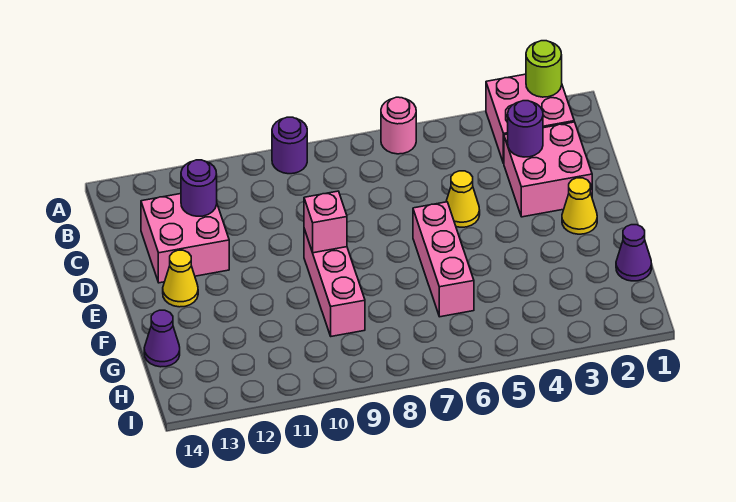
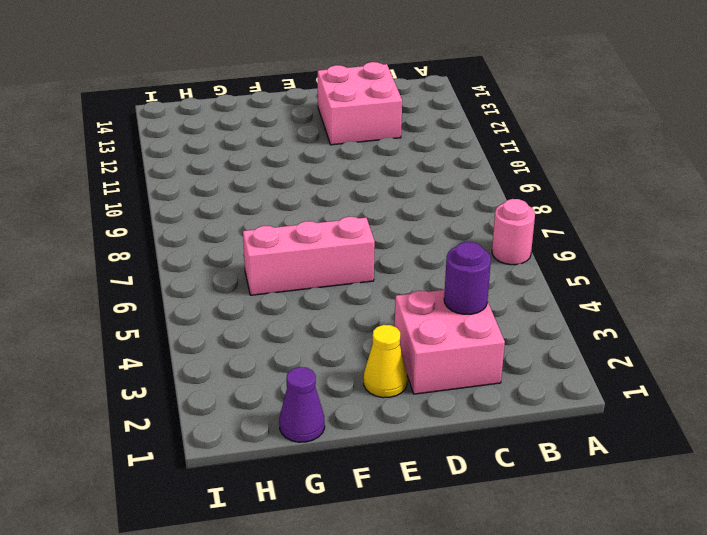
none -> pink 2x2 brick [486,74,574,163]
none -> purple 1x1 round brick [272,117,307,174]
none -> yellow 1x1 cone [446,171,480,227]

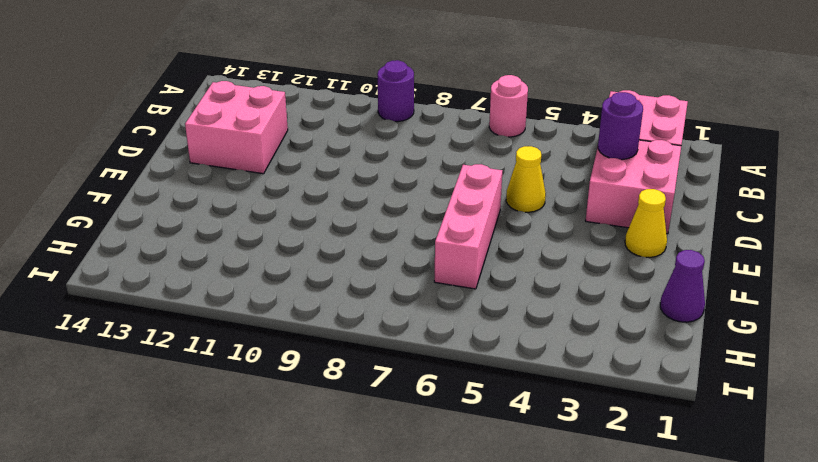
none -> pink 1x3 brick [304,229,365,336]
none -> yellow 1x1 cone [163,250,198,307]
none -> purple 1x1 cone [144,310,180,367]

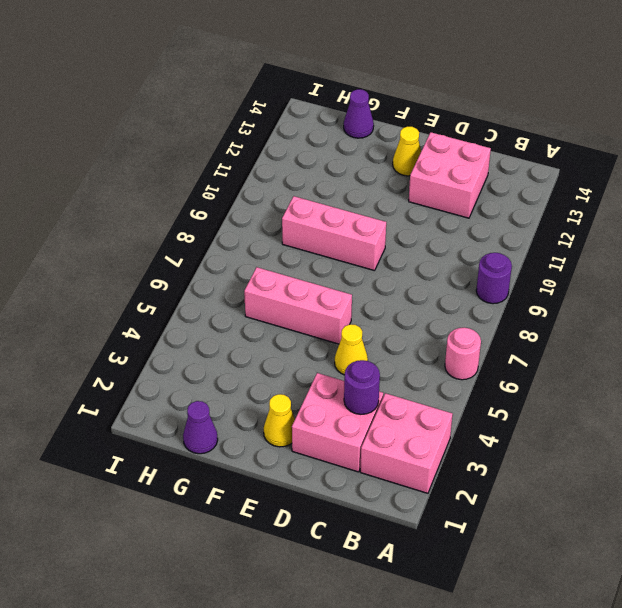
none -> lime 1x1 round brick [526,41,562,97]
none -> purple 1x1 round brick [181,160,217,216]
none -> pink 1x1 brick [304,191,347,253]

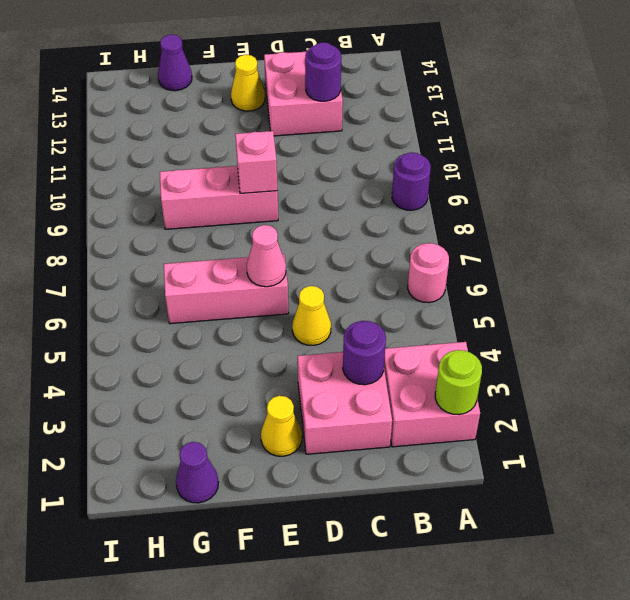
pink 1x1 cone [247,225,286,287] -> none

